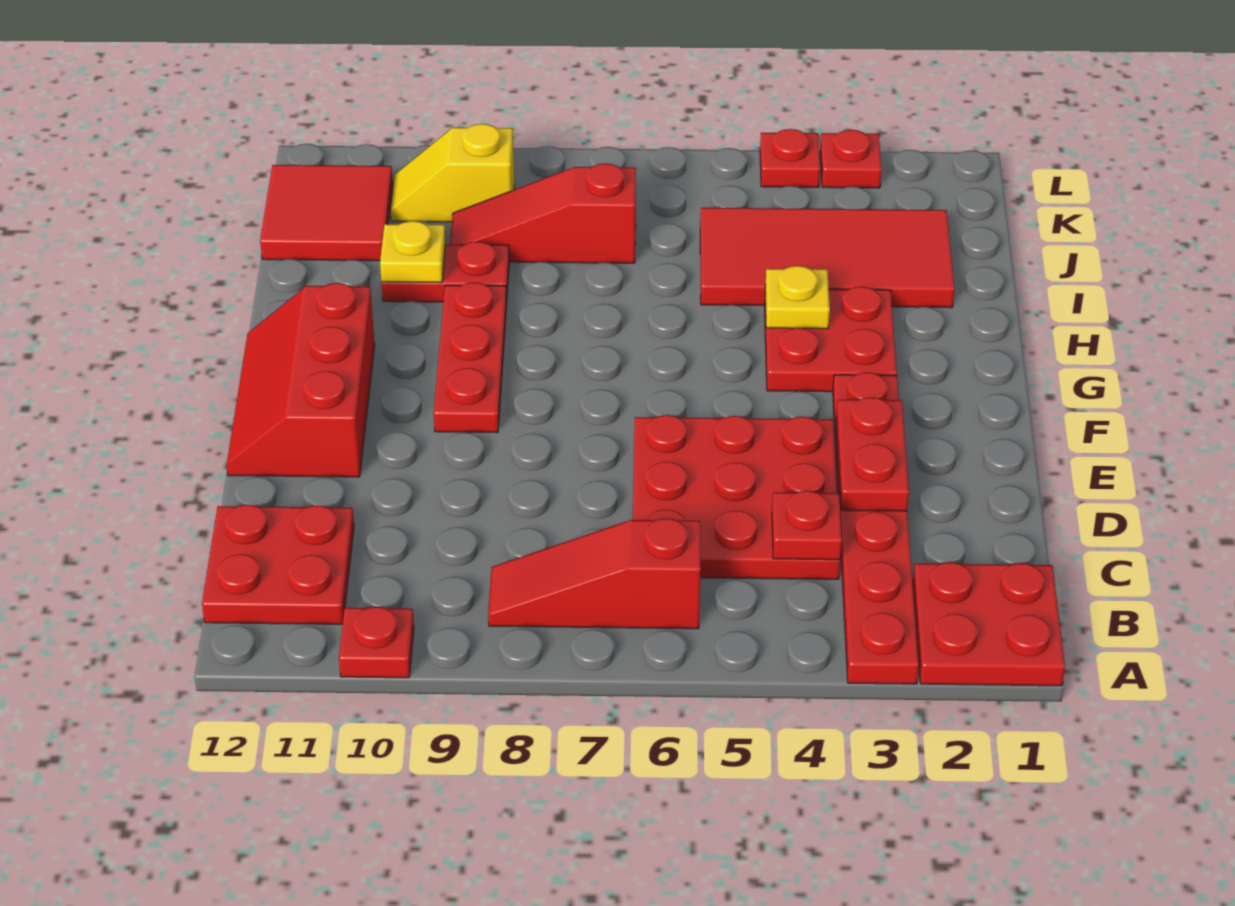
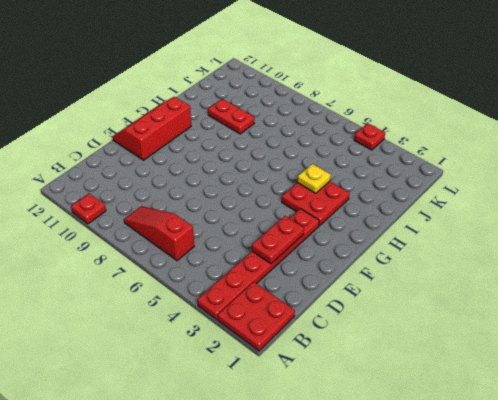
none -> red 2x2 plate [202,505,354,624]
none -> red 3x3 plate [633,415,840,579]
none -> red 1x3 plate [434,282,507,433]

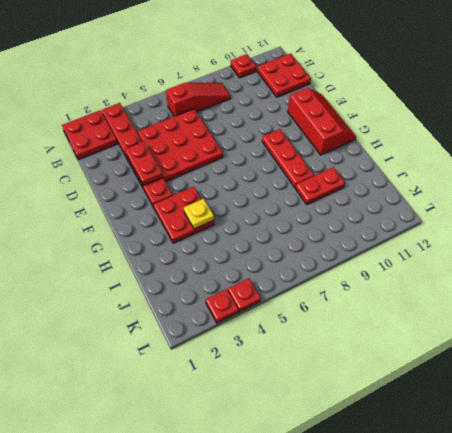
none -> red 2x4 tile [700,208,955,308]
none -> red 1x3 slope [450,163,636,263]
none -> red 2x2 tile [260,165,393,261]

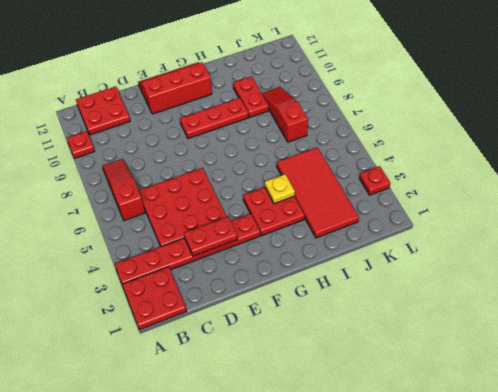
none -> red 2x2 tile [260,165,393,261]
none -> yellow 1x2 slope [391,124,514,222]
none -> red 1x1 plate [760,129,820,187]

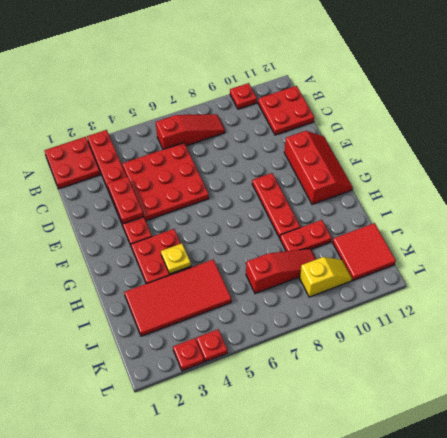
none -> red 1x1 plate [772,491,842,560]
none -> yellow 1x1 plate [380,221,446,283]

